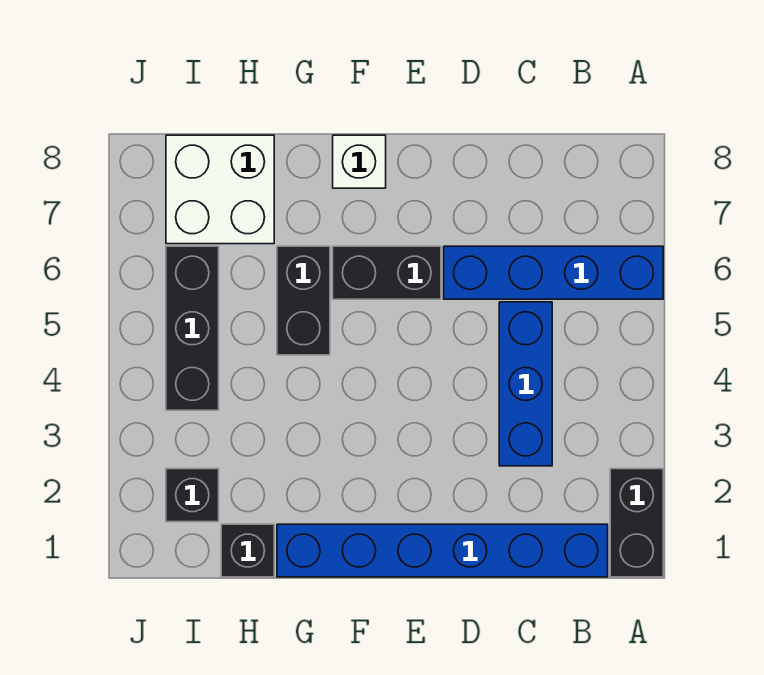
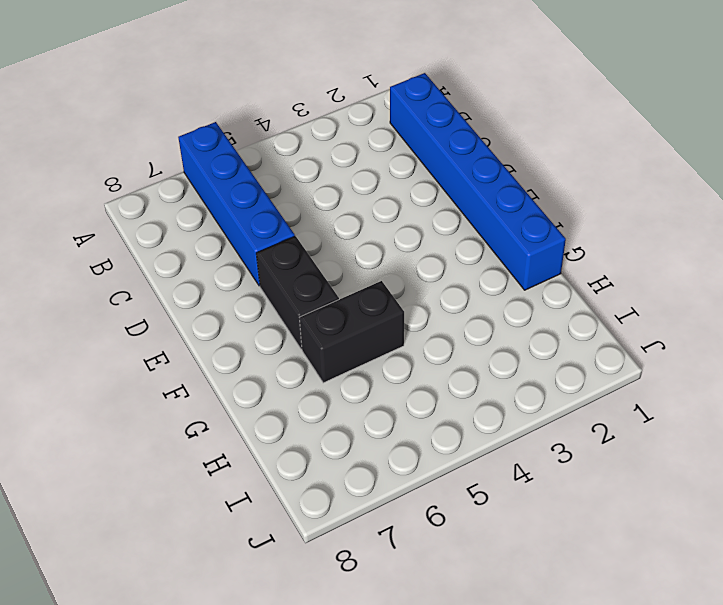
none -> black 1x2 brick [610,469,663,577]
none -> blue 1x3 brick [499,302,552,466]

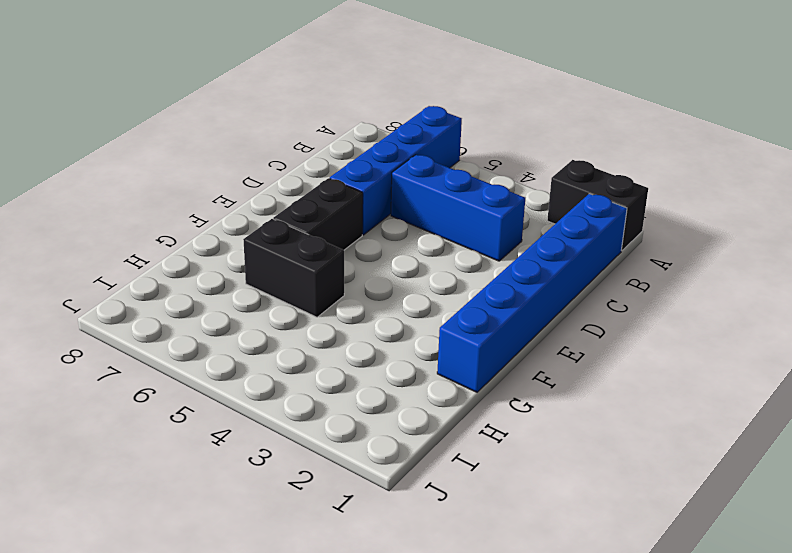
none -> white 1x1 brick [333,135,386,188]
none -> black 1x1 brick [221,524,274,577]

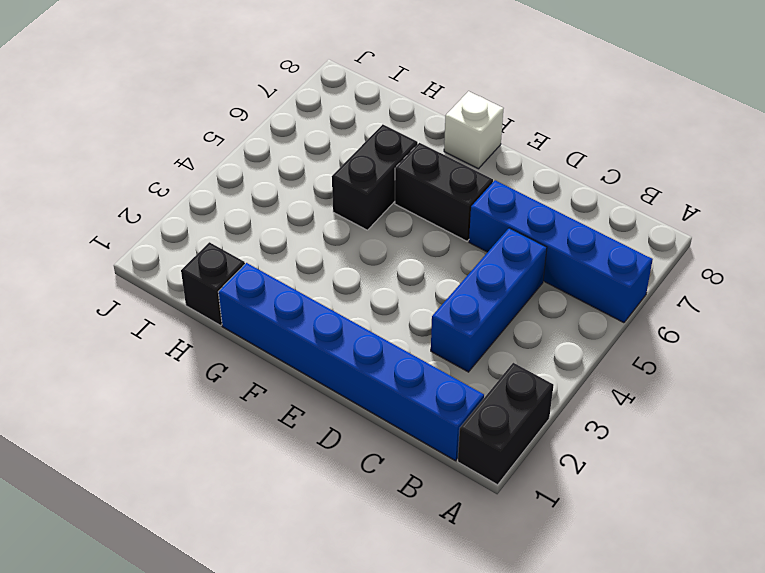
none -> white 2x2 brick [166,135,274,244]
none -> black 1x1 brick [166,469,219,522]

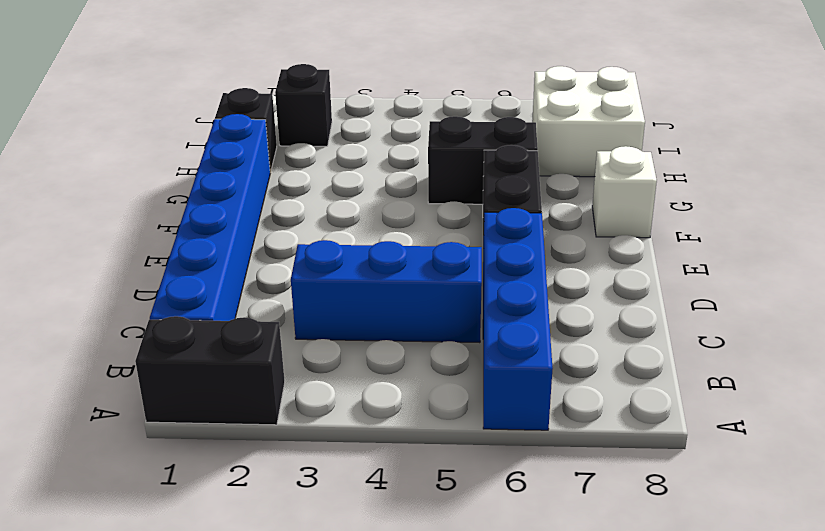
none -> black 1x3 brick [166,246,219,410]

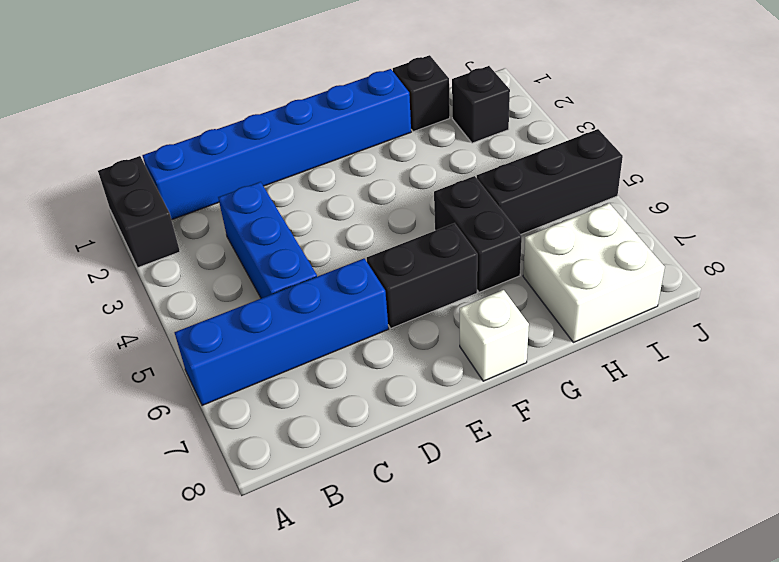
black 1x3 brick [477,129,623,235] -> black 1x3 brick turned to [166,246,219,410]

